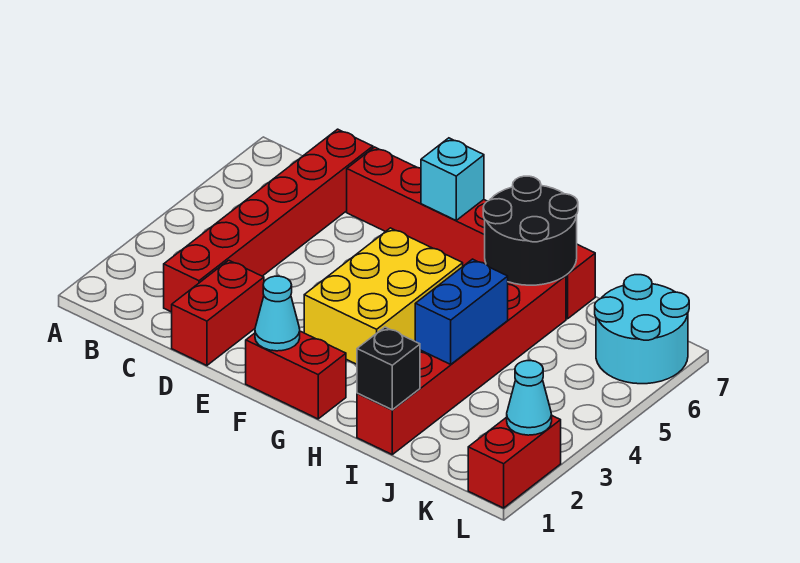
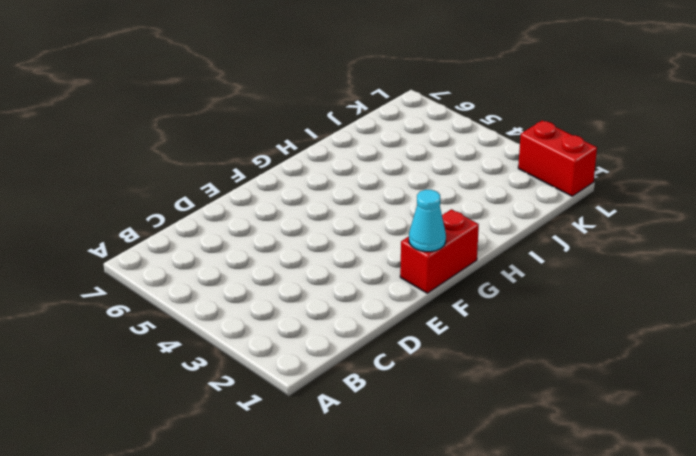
none -> red 1x6 brick [164,129,373,312]
none -> red 1x2 brick [172,260,264,366]
none -> red 1x6 brick [347,147,595,319]

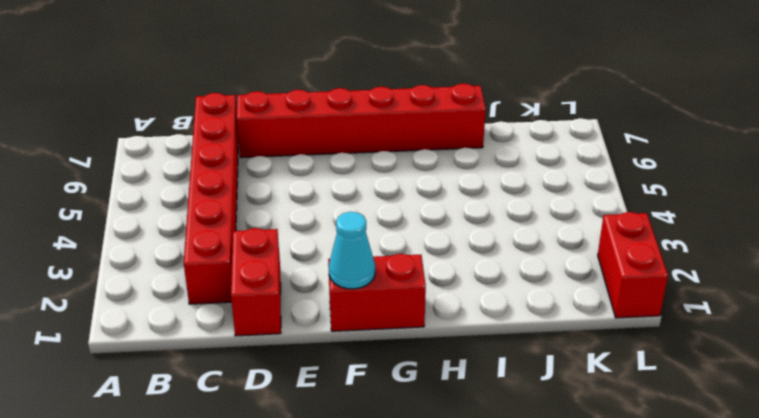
none -> yellow 2x3 brick [304,228,463,364]
none -> red 1x6 brick [357,276,566,454]
none -> cyan 2x2 round brick [595,275,689,384]

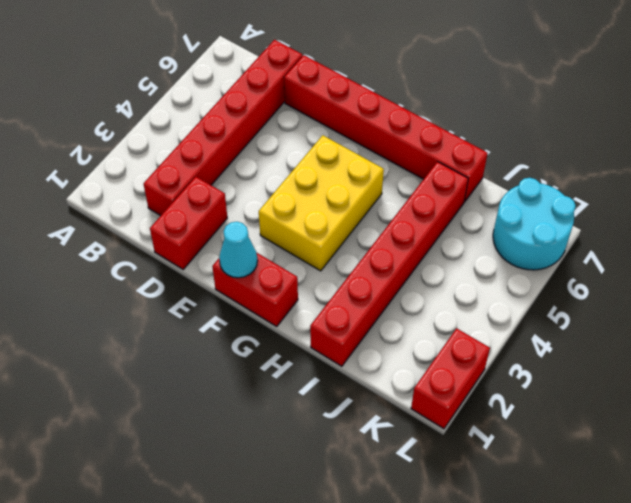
none -> cyan 1x1 brick [421,138,484,220]
none -> black 2x2 round brick [483,176,578,285]
none -> black 1x1 brick [357,327,420,410]

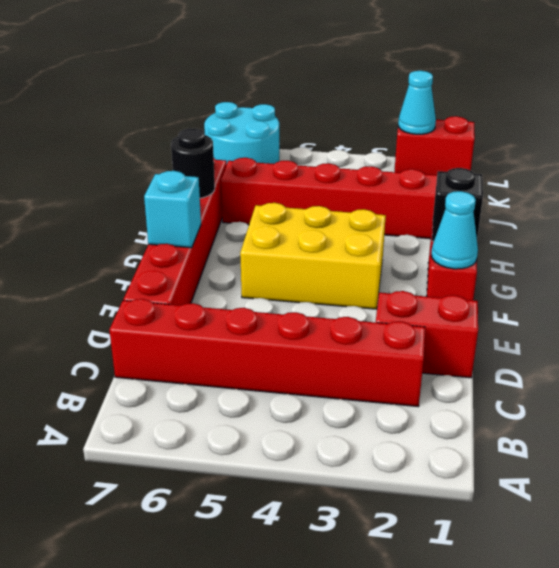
black 1x1 brick [432,168,483,241] -> black 1x1 brick moved to [357,327,420,410]
black 1x1 round brick [171,128,215,198] -> black 2x2 round brick [483,176,578,285]
none -> blue 1x2 brick [415,259,508,364]

